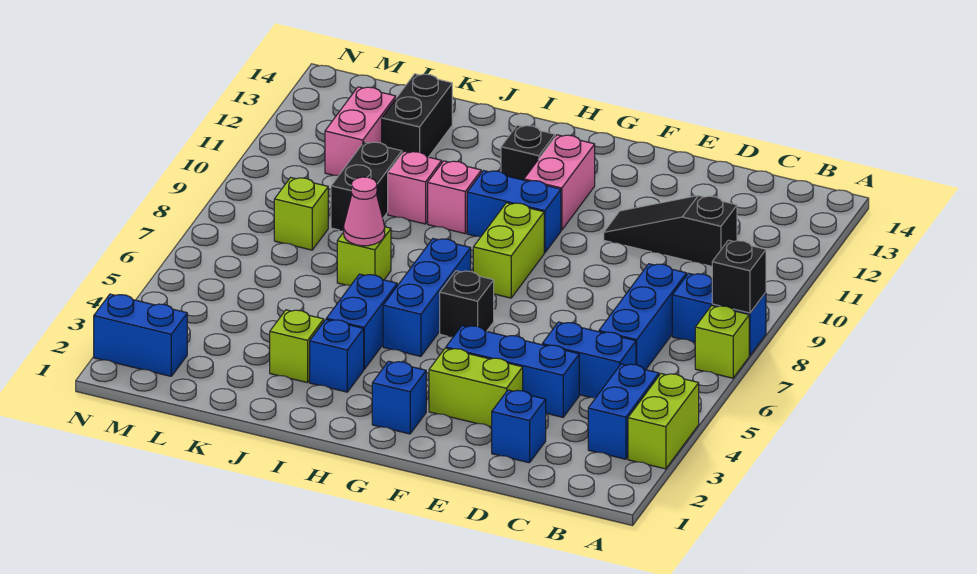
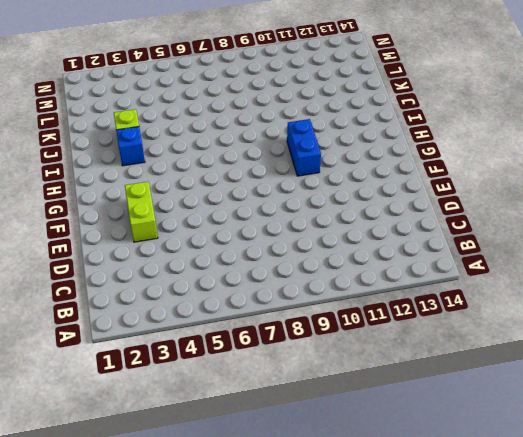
none -> lime 1x2 brick [628,374,699,469]
none -> lime 1x1 brick [695,306,749,378]
none -> blue 1x2 brick [672,273,766,356]
none -> blue 1x2 brick [588,364,659,459]

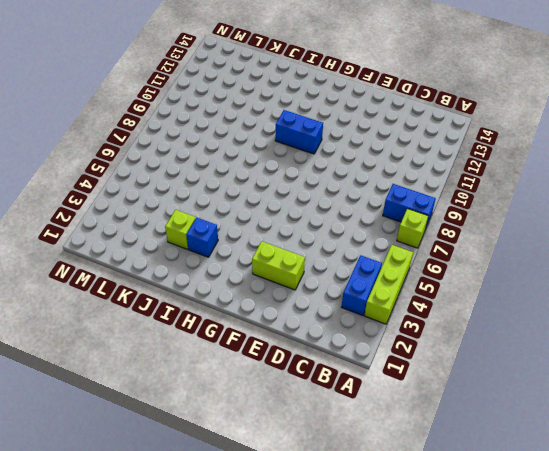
lime 1x3 brick [364,245,413,324] -> lime 1x2 brick [628,374,699,469]
none -> blue 1x2 brick [542,322,636,398]
none -> blue 1x3 brick [599,264,687,370]
none -> black 1x3 slope [604,196,737,266]
none -> blue 1x1 brick [492,390,546,463]

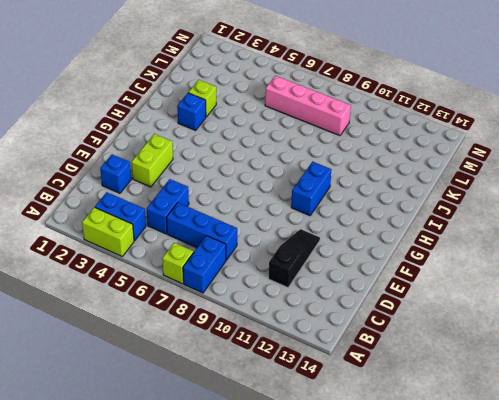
pink 1x4 brick [265,76,351,136] -> lime 1x1 brick [274,177,328,250]
none -> blue 1x3 brick [446,326,579,417]
none -> blue 1x1 brick [372,361,426,434]
none -> black 1x1 brick [440,271,494,337]
none -> lime 1x2 brick [473,203,544,298]

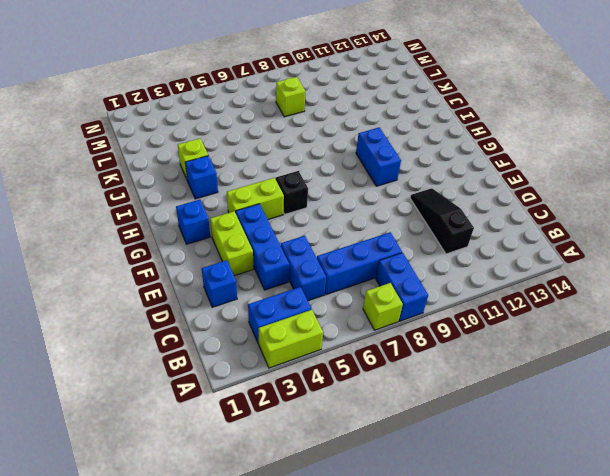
lime 1x2 brick [227,178,284,219] -> lime 1x2 brick moved to [473,203,544,298]
none -> pink 1x2 brick [524,135,595,230]
none -> blue 1x3 brick [383,239,471,356]
none -> black 1x1 brick [501,125,555,180]
none -> blue 1x2 brick [326,274,398,369]

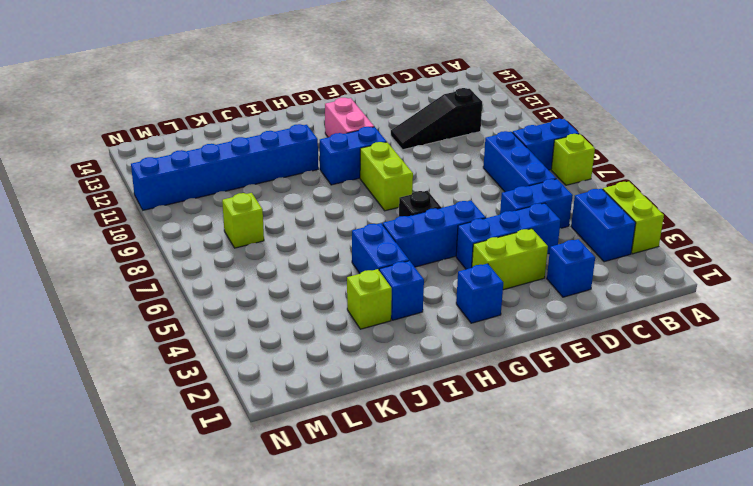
blue 1x3 brick [383,201,486,267] -> blue 1x3 brick turned to [383,239,471,356]
blue 1x6 brick [131,124,318,210] -> pink 1x2 brick [325,87,396,176]
none -> black 1x1 brick [501,125,555,180]
none -> pink 1x1 brick [428,161,481,234]
none -> lime 1x1 brick [337,227,391,285]
none -> pink 1x1 brick [388,151,442,224]

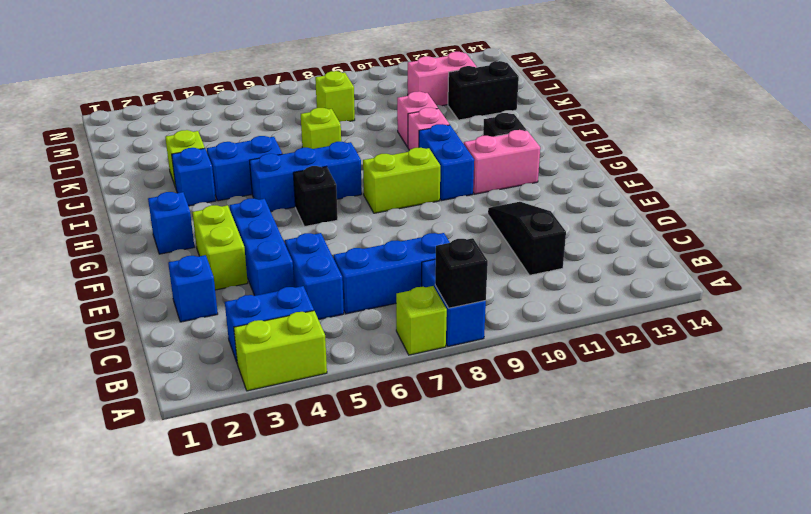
none -> black 1x2 brick [331,142,402,230]
none -> blue 1x2 brick [94,294,187,376]
none -> pink 1x1 cone [344,177,385,246]

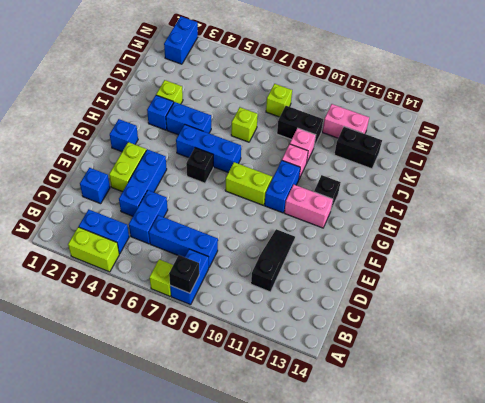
none -> pink 1x1 cone [344,177,385,246]

